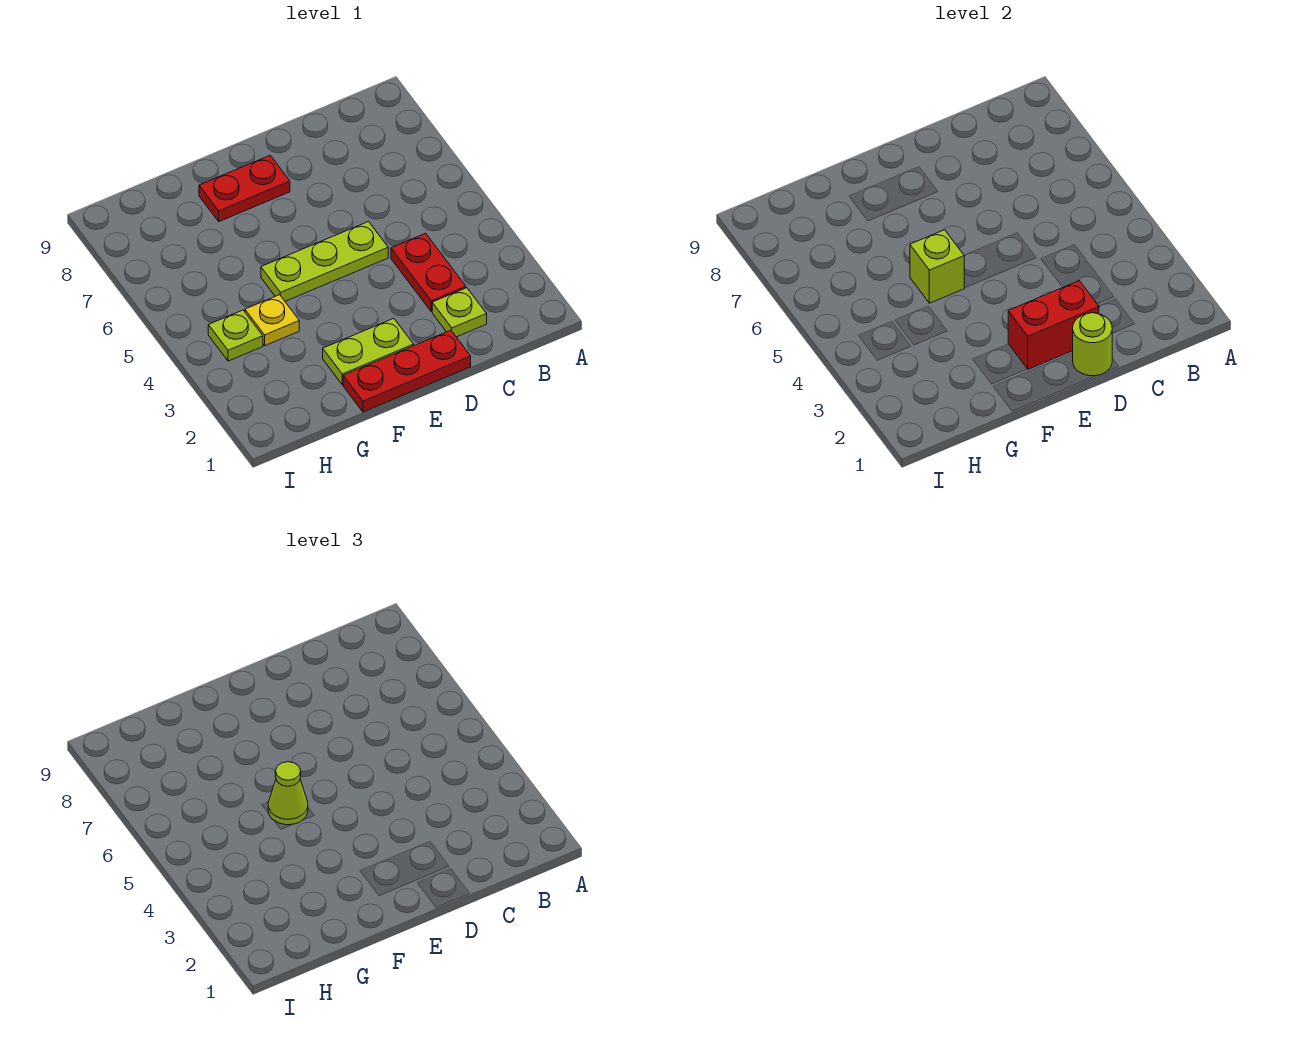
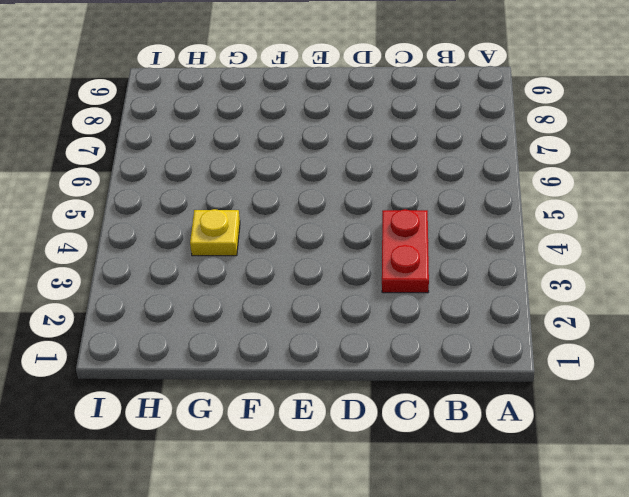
none -> lime 1x1 plate [432,288,487,337]
none -> red 1x3 plate [343,330,471,412]
none -> lime 1x3 plate [261,222,388,301]

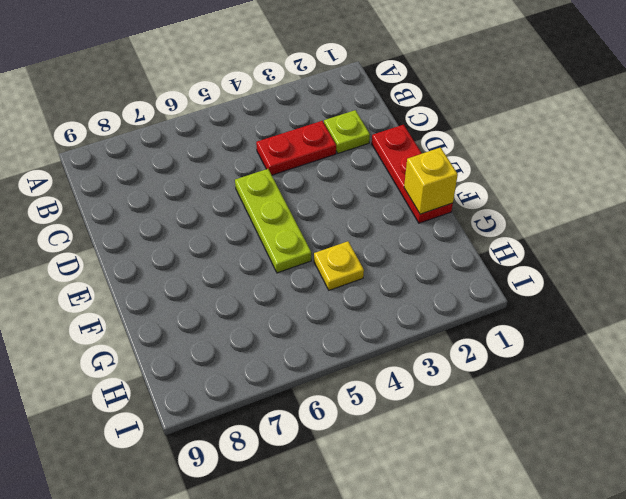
yellow 1x1 brick [404,148,458,214] -> none
none -> lime 1x2 plate [323,318,414,385]
none -> red 1x2 plate [199,156,290,222]
none -> lime 1x1 plate [208,310,263,361]

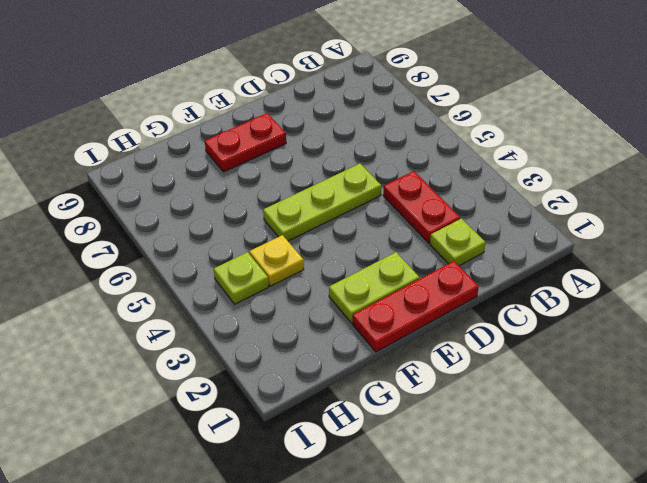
none -> lime 1x1 round brick [1073,313,1112,376]
none -> red 1x2 brick [1008,281,1099,369]
none -> lime 1x1 brick [910,230,964,303]

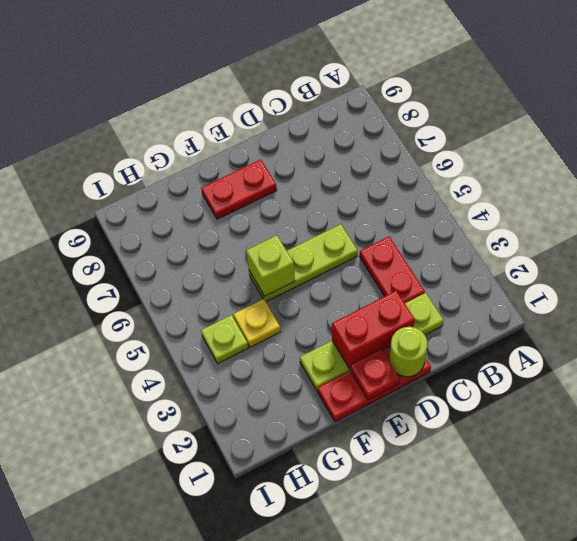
red 1x1 plate [350,349,399,400] -> none
none -> lime 1x1 cone [268,762,308,825]

